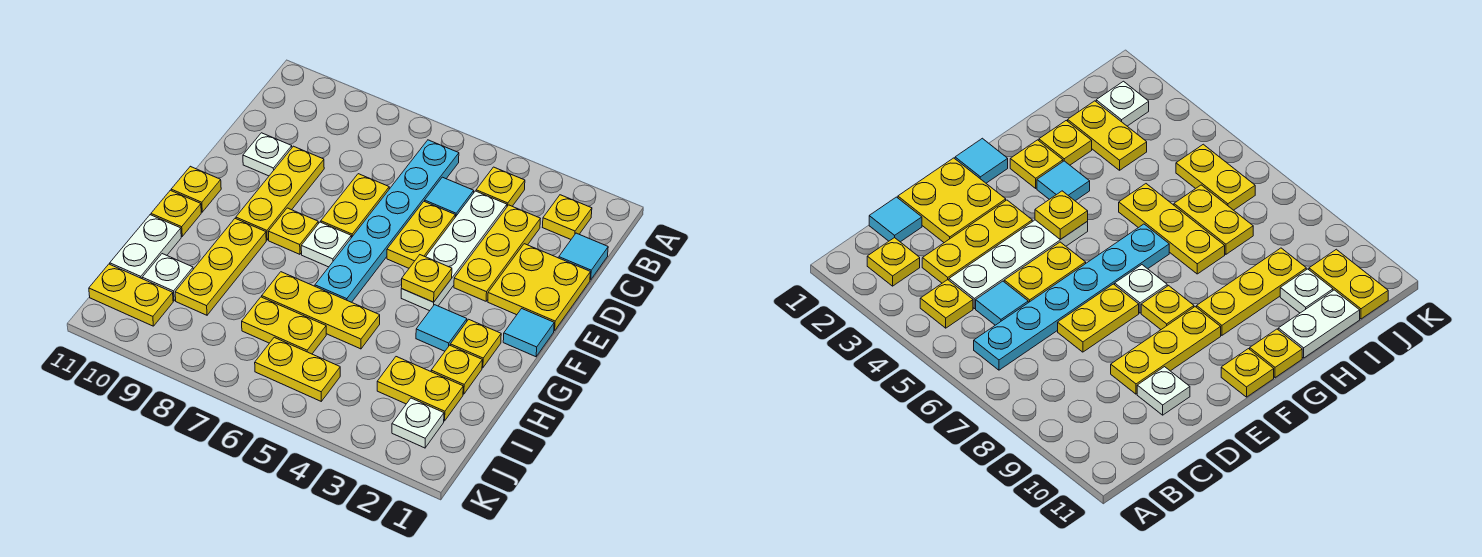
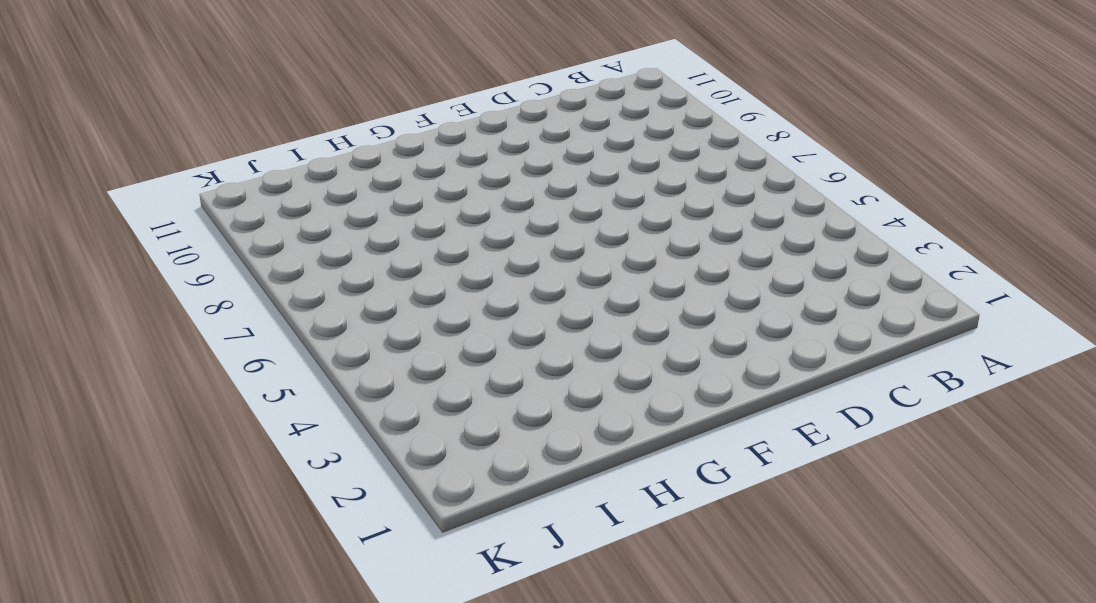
none -> yellow 1x1 plate [543,195,592,239]
none -> yellow 1x1 plate [476,167,525,206]
none -> cyan 1x6 plate [315,140,459,302]
none -> cyan 1x1 tile [559,233,608,280]

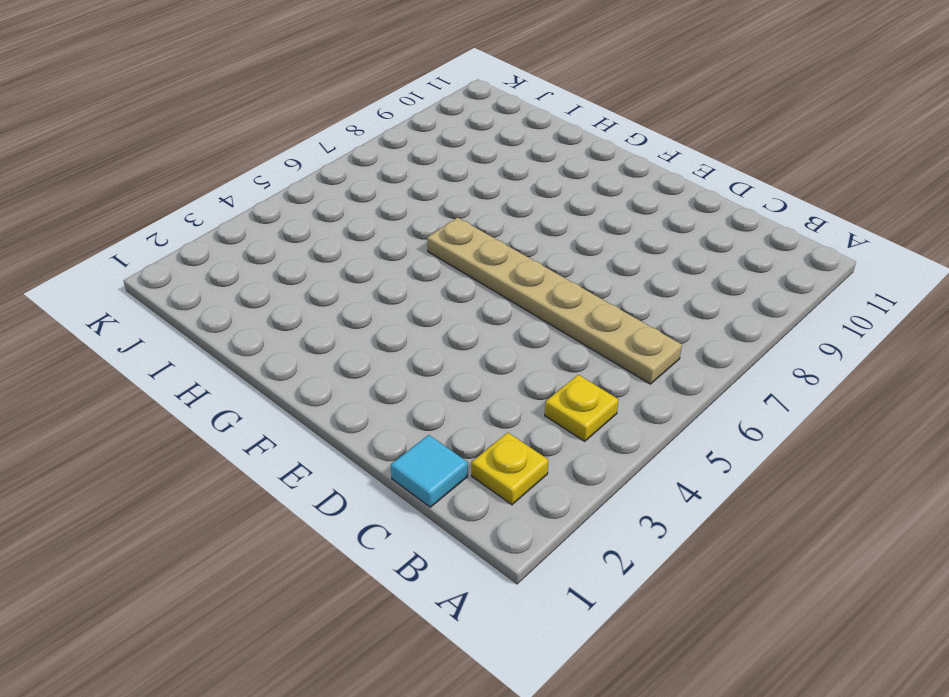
tan 1x6 plate [427,217,682,384] -> cyan 1x6 plate [315,140,459,302]
none -> yellow 1x3 plate [454,205,540,301]
none -> white 1x4 plate [401,191,507,311]
none -> cyan 1x1 tile [425,177,474,217]
none -> yellow 2x2 plate [488,244,590,331]

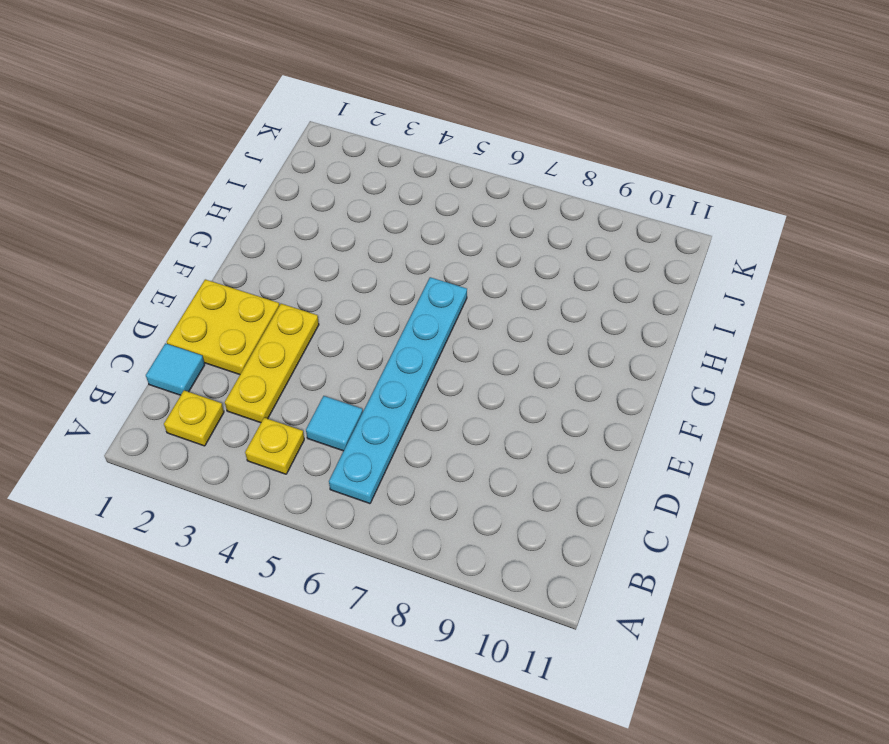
none -> white 1x4 plate [401,191,507,311]
none -> yellow 1x2 plate [387,201,455,268]
none -> yellow 1x2 plate [321,174,389,238]
none -> yellow 1x3 plate [236,146,324,240]

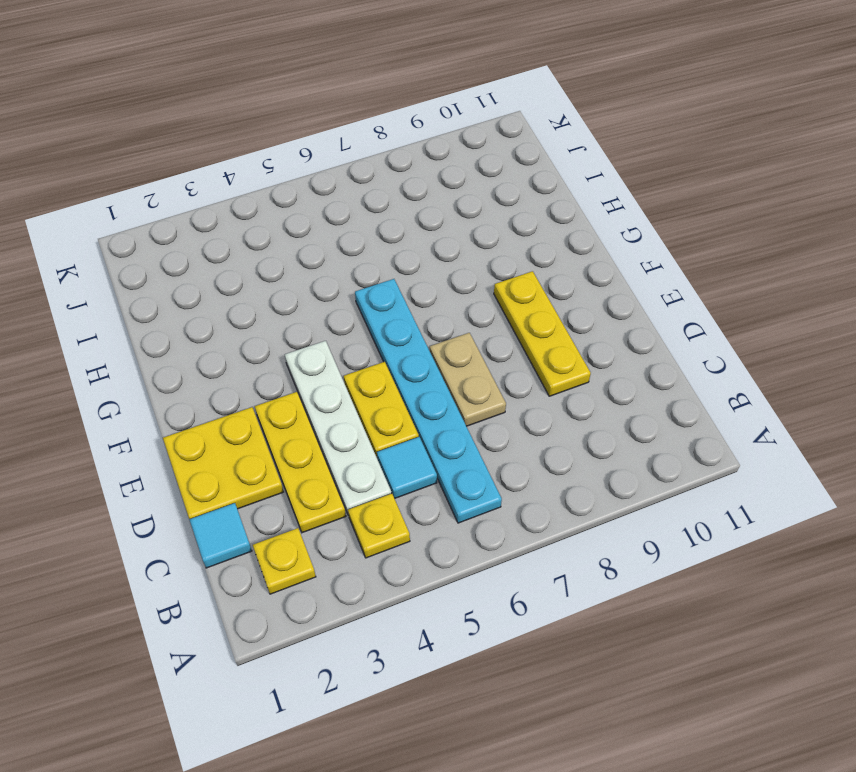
tan 1x2 plate [430,333,506,426] -> yellow 1x2 plate [321,174,389,238]
none -> white 1x1 plate [243,133,292,176]
none -> cyan 1x1 tile [503,309,554,357]
none -> white 1x1 plate [301,222,351,267]
none -> yellow 1x1 plate [269,208,318,254]

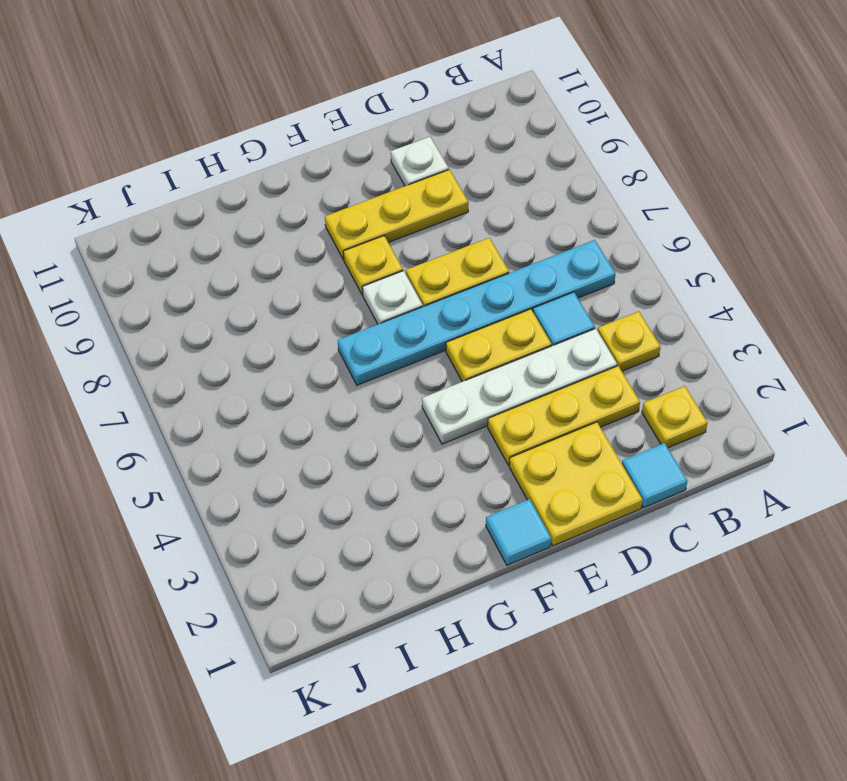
none -> yellow 1x1 plate [171,166,221,212]
none -> yellow 1x1 plate [450,319,501,368]
none -> cyan 1x1 tile [416,305,467,351]
none -> yellow 1x3 plate [175,219,266,315]

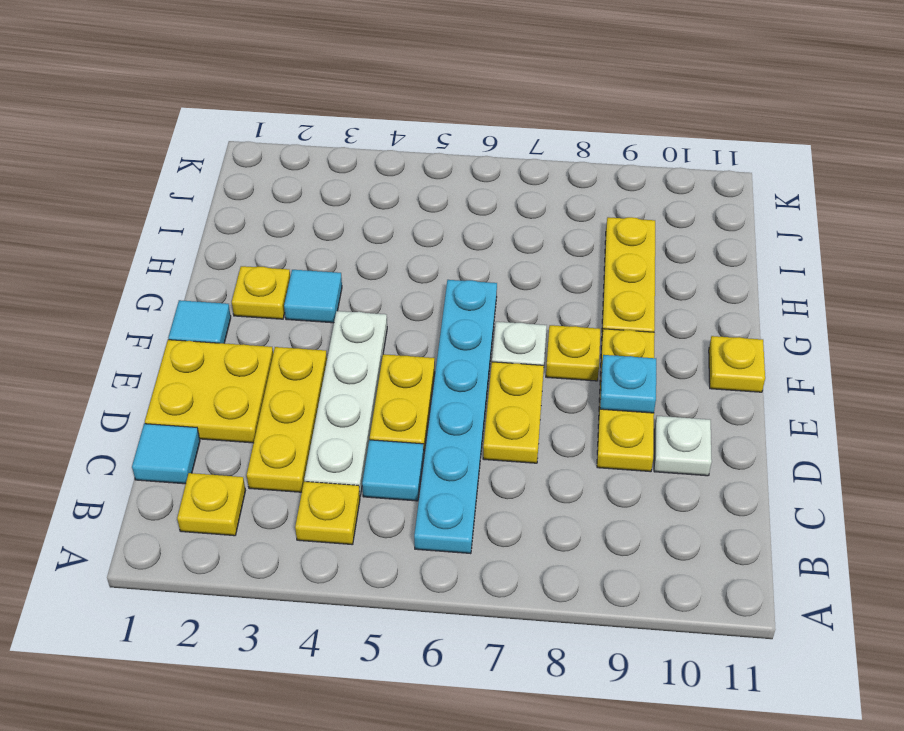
cyan 1x1 plate [600,355,656,413] -> none
none -> yellow 1x1 plate [151,190,201,236]
none -> yellow 1x1 plate [431,345,482,394]
none -> yellow 1x3 plate [262,272,380,349]
none -> white 1x2 plate [110,215,181,279]

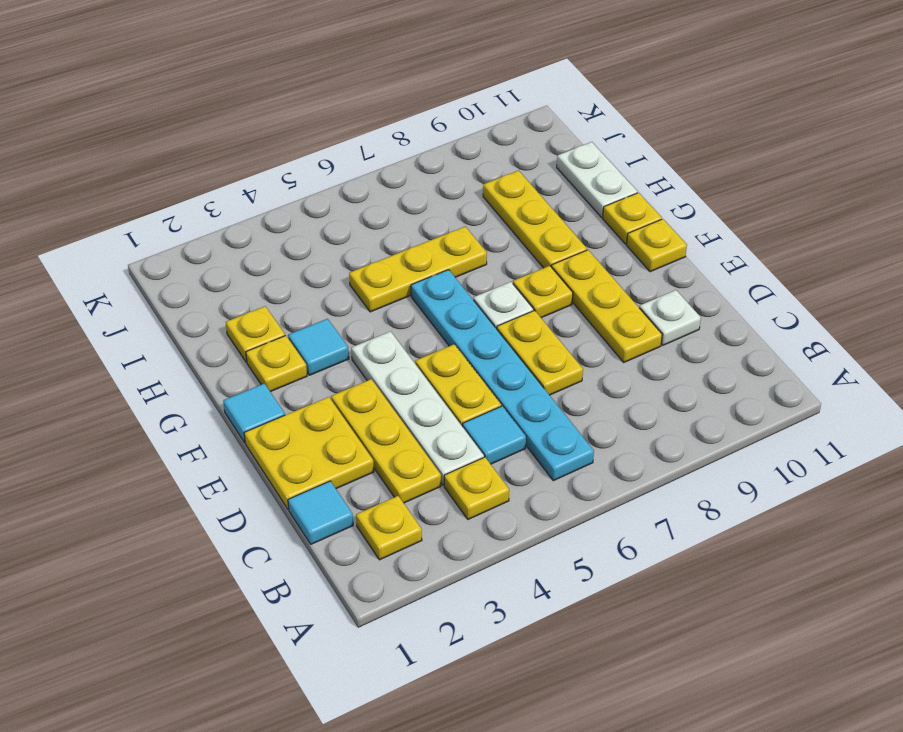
none -> yellow 1x2 plate [377,357,463,421]
none -> yellow 1x2 plate [242,297,326,354]
none -> white 1x1 plate [142,254,193,301]
none -> white 1x1 plate [392,398,444,448]

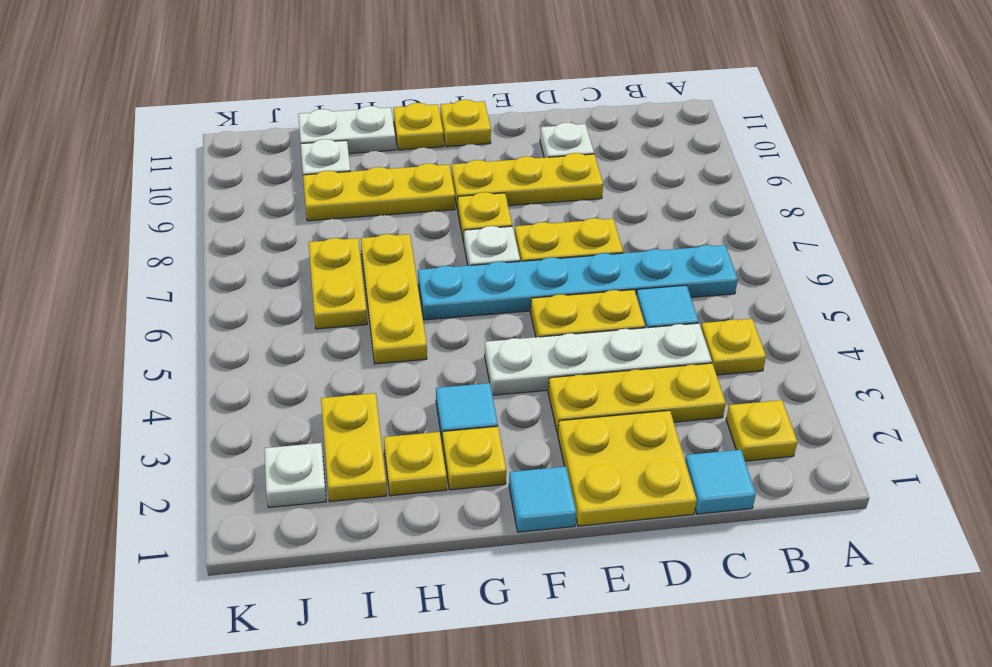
none -> yellow 1x2 plate [255,337,340,401]
none -> yellow 1x2 plate [89,264,173,326]
none -> yellow 1x1 plate [401,255,452,302]

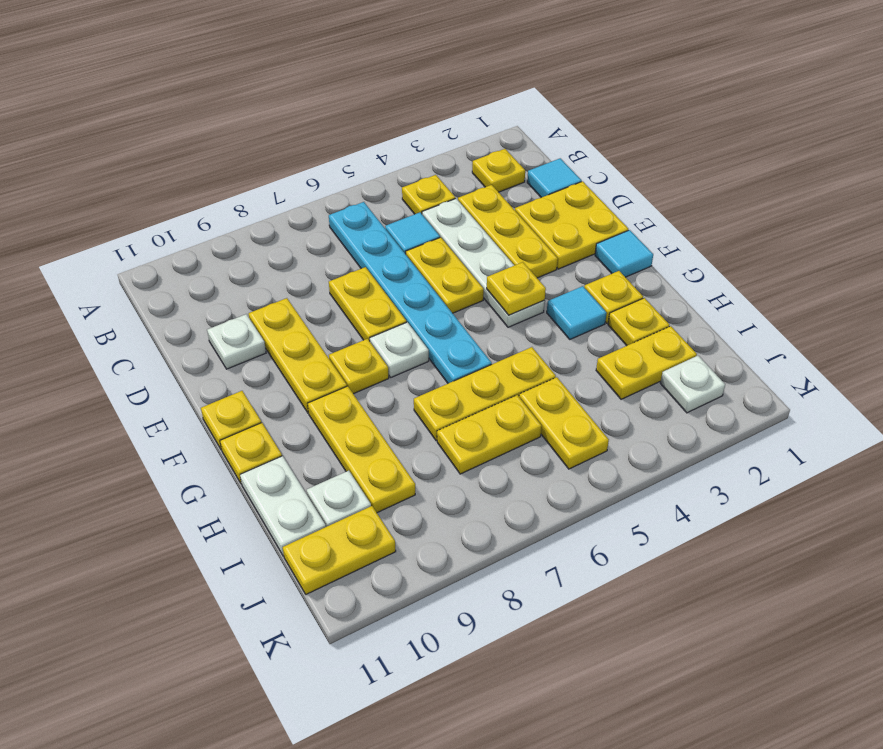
yellow 1x2 plate [519,377,609,469] -> yellow 1x2 plate turned to [255,337,340,401]

